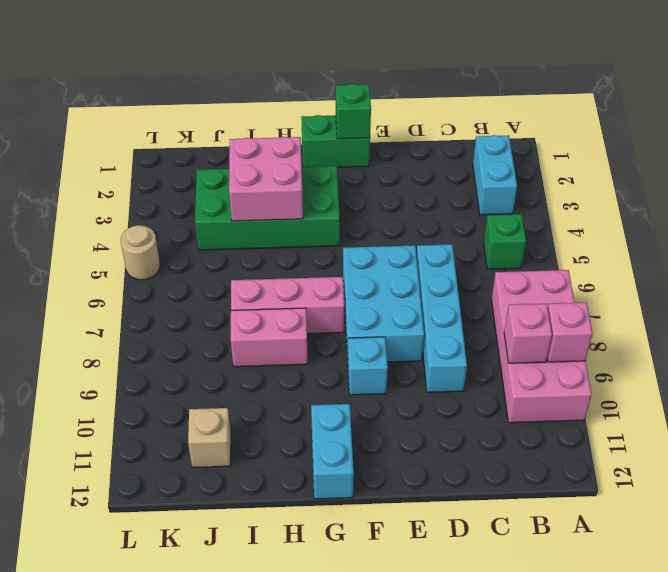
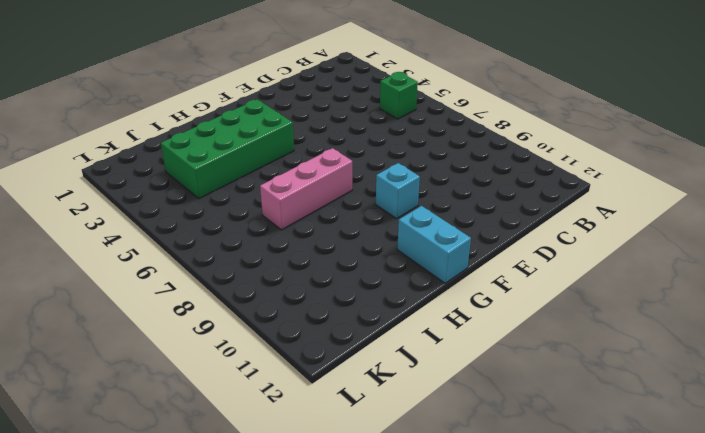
none -> pink 2x4 brick [491,270,592,423]
none -> cyan 1x2 brick [473,135,517,215]
none -> cyan 1x4 brick [417,244,467,392]

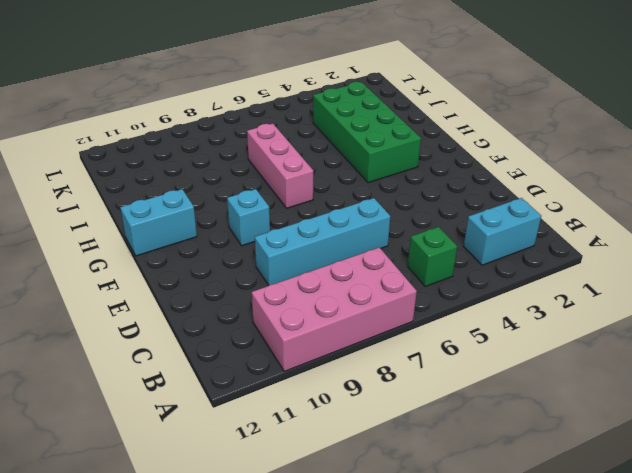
none -> cyan 2x3 brick [343,245,424,362]
none -> green 1x2 brick [301,115,370,167]
none -> pink 1x2 brick [231,308,308,367]

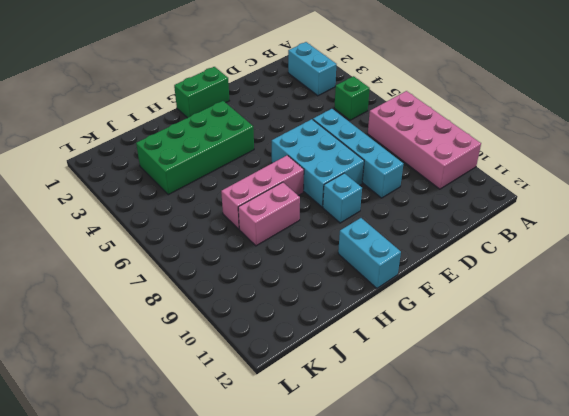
none -> tan 1x1 brick [188,408,231,468]
none -> tan 1x1 round brick [121,225,160,280]
none -> pink 1x1 brick [547,302,593,362]

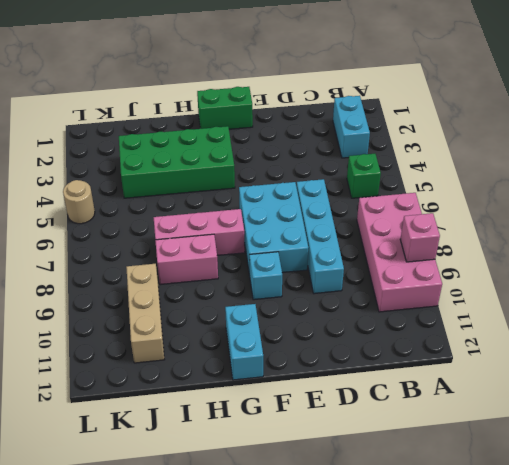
tan 1x3 brick [126,264,164,363] -> tan 1x1 brick [188,408,231,468]
none -> pink 1x1 brick [504,304,552,363]
none -> green 1x1 brick [336,84,371,139]
none -> pink 2x2 brick [229,137,303,221]

